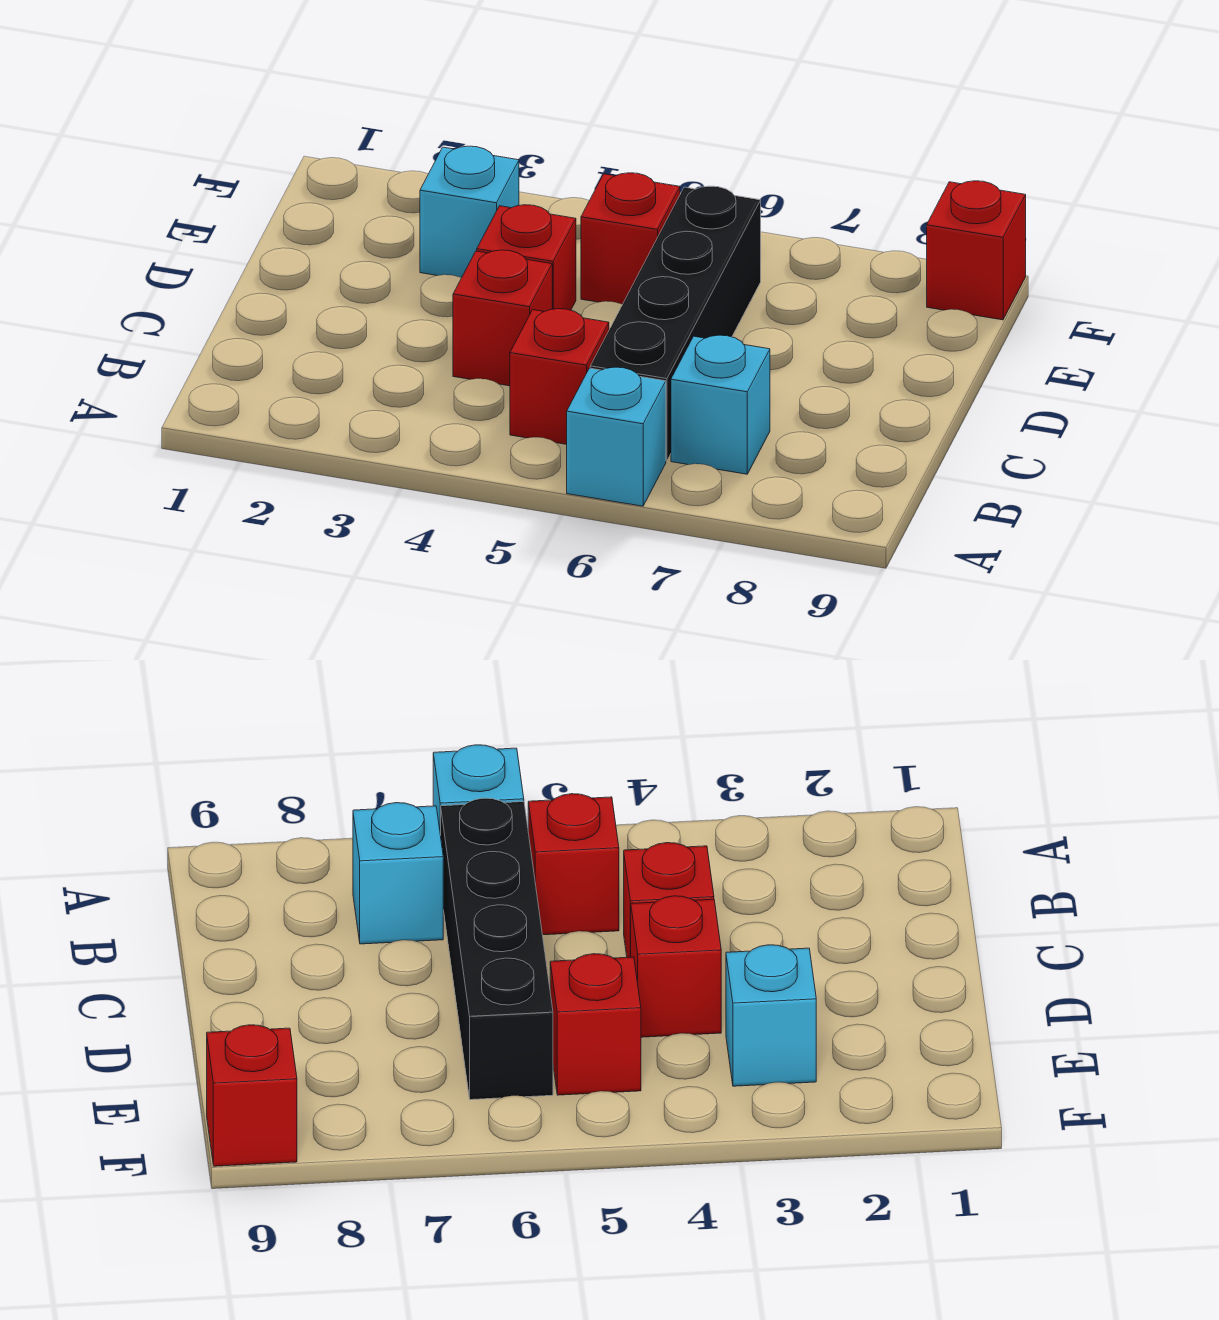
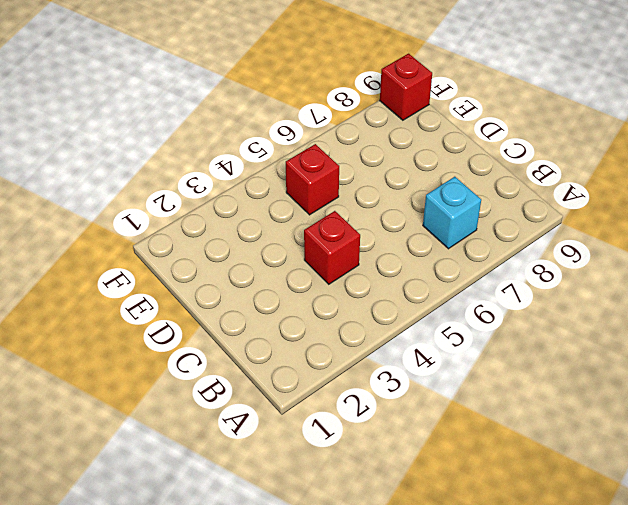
none -> cyan 1x1 brick [567,367,666,506]
none -> red 1x1 brick [510,309,609,444]

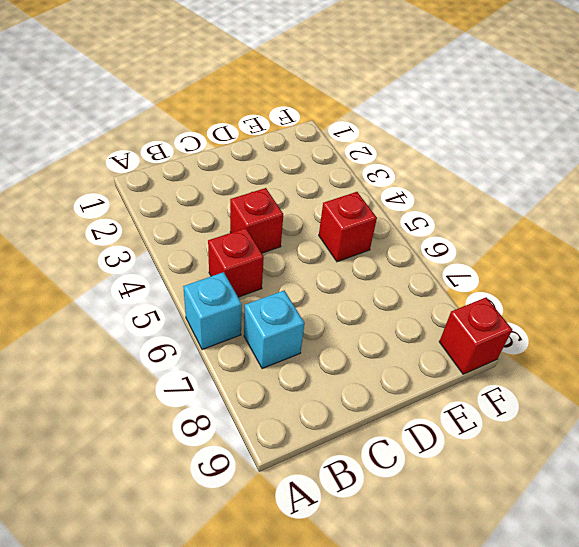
none -> black 1x4 brick [590,186,761,461]
none -> red 1x1 brick [477,205,576,310]

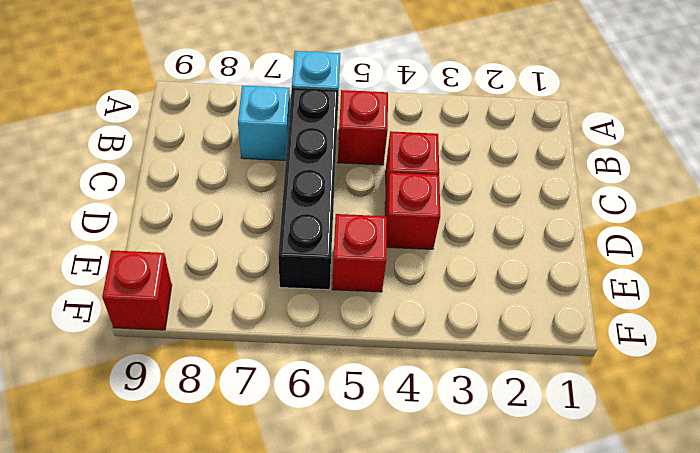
none -> cyan 1x1 brick [420,146,519,278]

